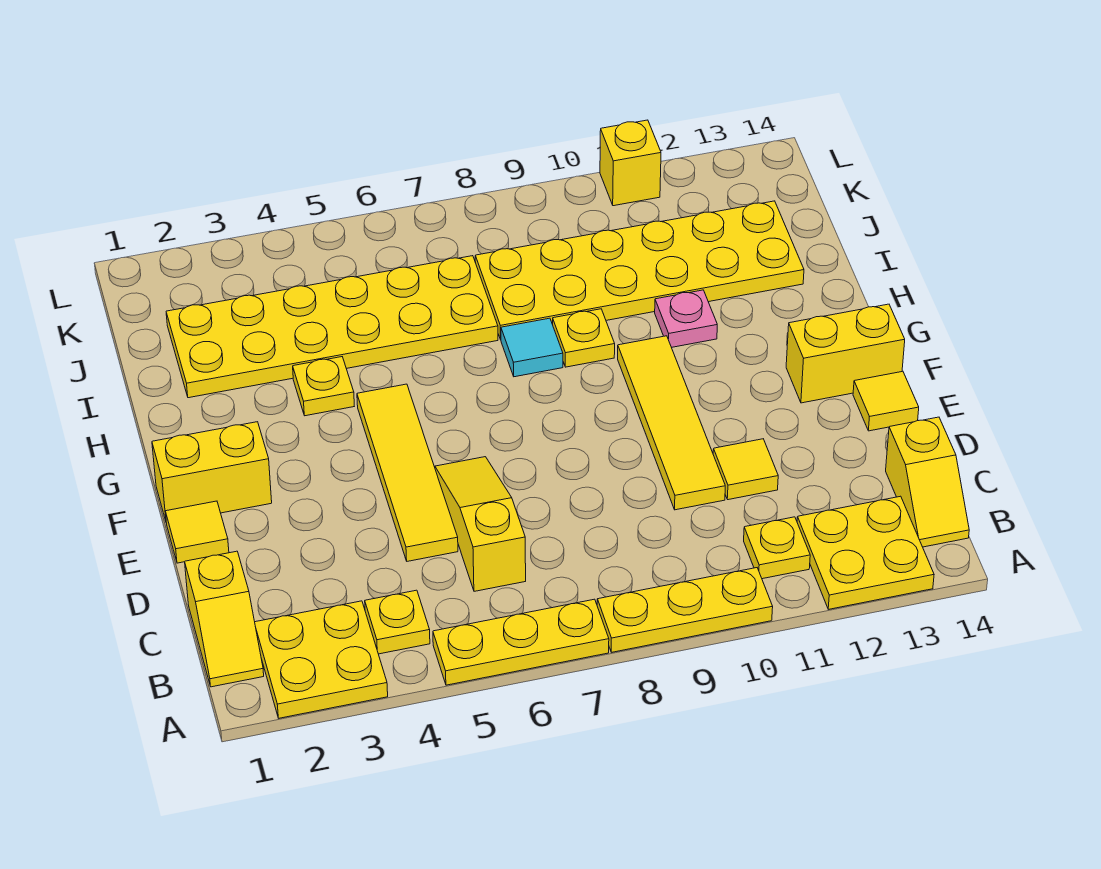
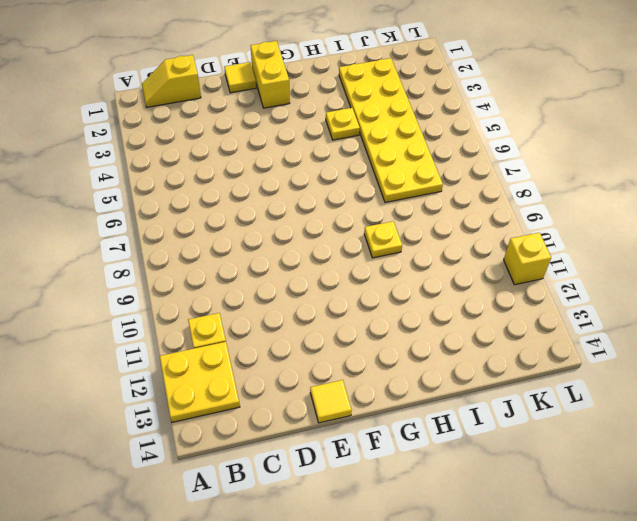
none -> yellow 2x2 plate [255,601,388,718]
none -> yellow 1x3 plate [433,599,609,685]
none -> yellow 1x3 plate [597,568,773,652]

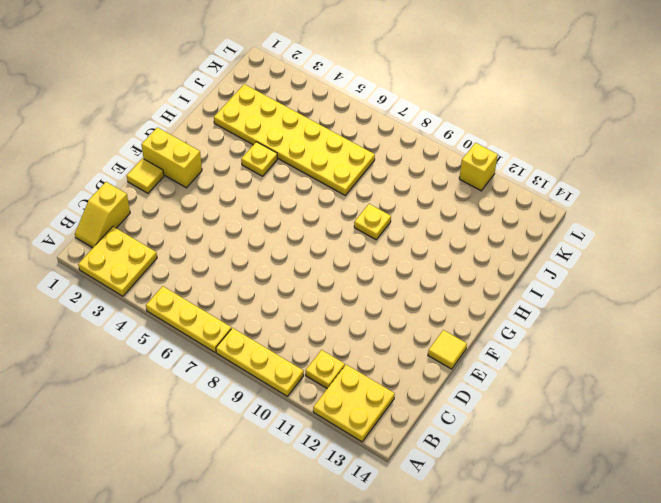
none -> yellow 1x1 plate [365,590,430,654]
none -> yellow 1x2 slope [886,417,969,547]
none -> yellow 1x3 slope [435,457,526,591]

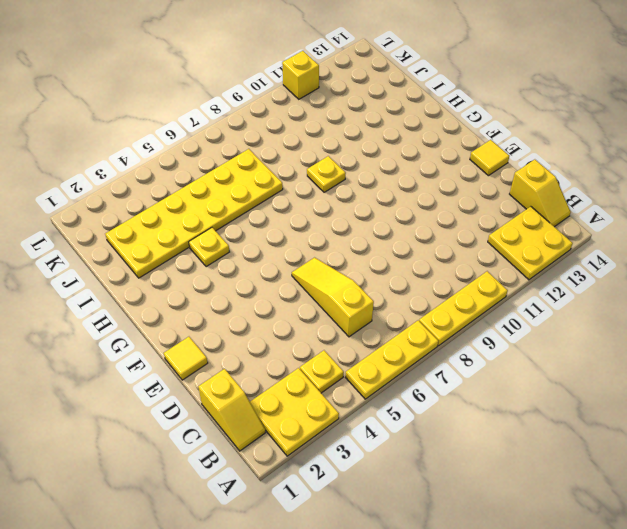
none -> yellow 1x1 plate [744,517,810,579]
none -> yellow 1x4 tile [357,384,458,561]
none -> yellow 1x4 tile [618,336,725,510]

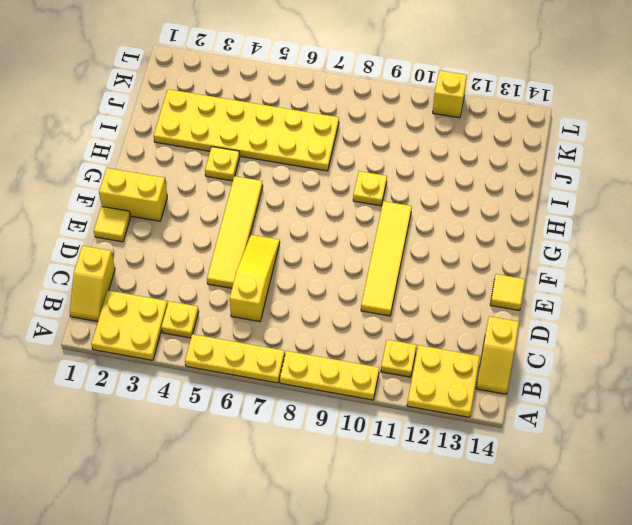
none -> yellow 1x1 tile [713,439,778,500]
none -> yellow 1x2 brick [786,304,905,403]
none -> cyan 1x1 tile [501,318,563,377]

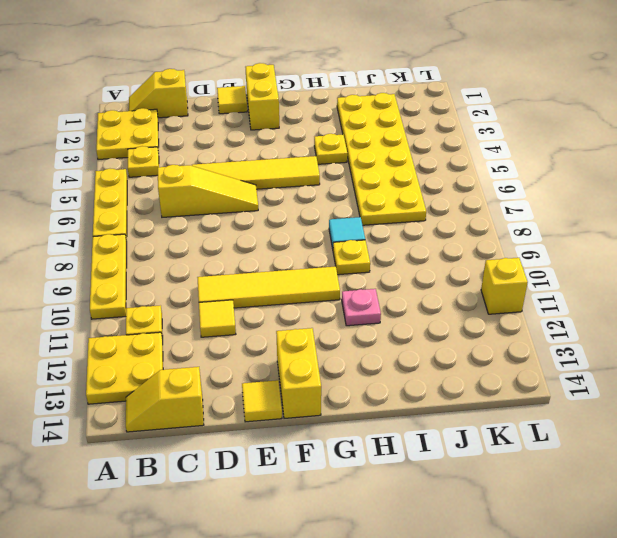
none -> yellow 2x6 plate [475,201,804,340]

